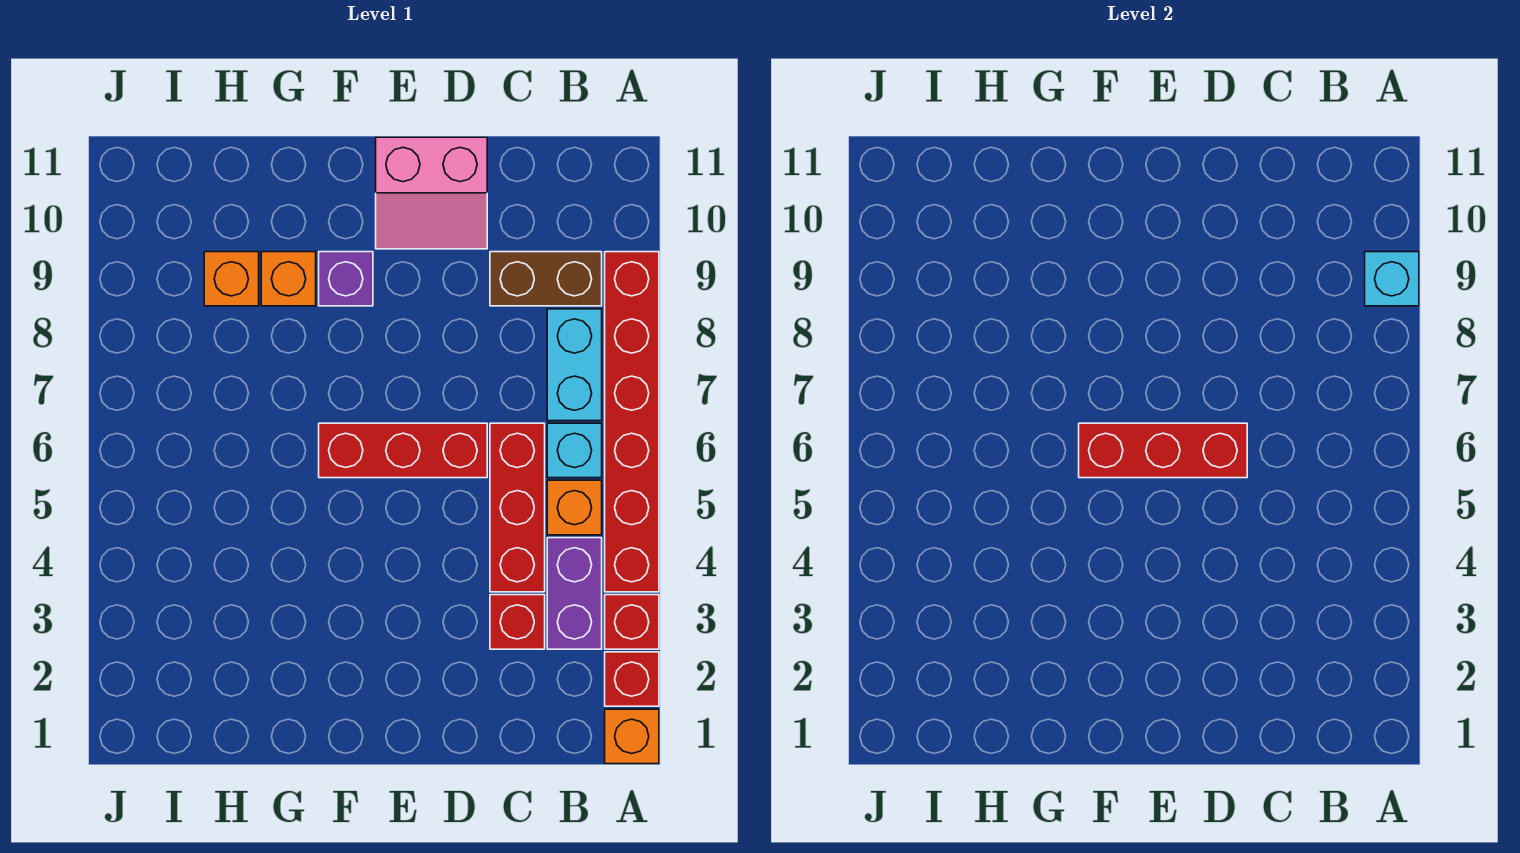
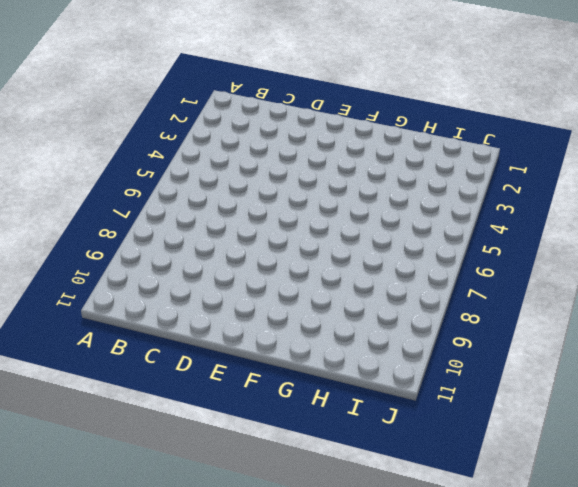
none -> orange 1x1 brick [605,709,659,764]
none -> red 1x1 brick [605,652,659,706]
none -> red 1x1 brick [605,595,659,649]

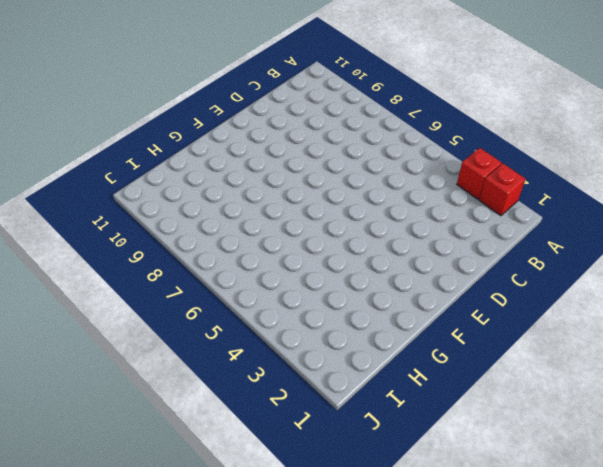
none -> orange 1x1 brick [605,709,659,764]
none -> red 1x6 brick [605,252,659,592]
none -> purple 1x2 brick [547,538,602,649]

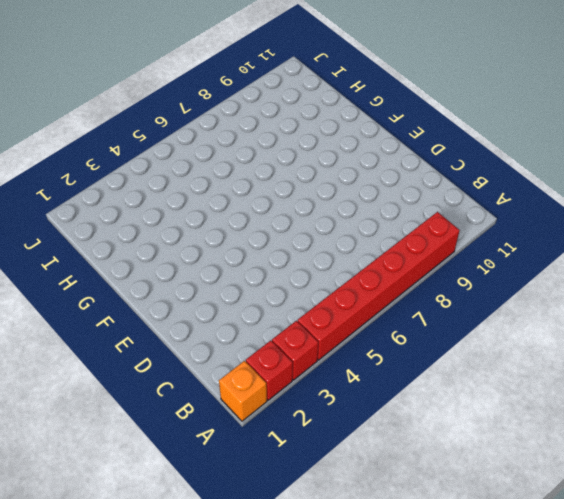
none -> purple 1x2 brick [547,538,602,649]
none -> orange 1x1 brick [547,480,602,535]
none -> cyan 1x1 brick [547,423,602,478]

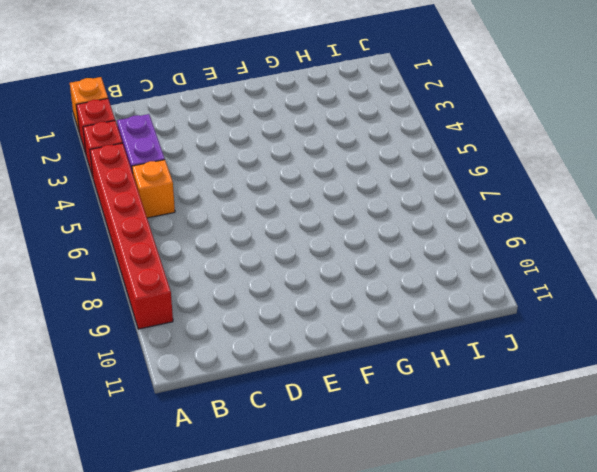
none -> cyan 1x1 brick [547,423,602,478]
none -> cyan 1x2 brick [547,309,602,421]
none -> brown 1x2 brick [490,252,602,306]

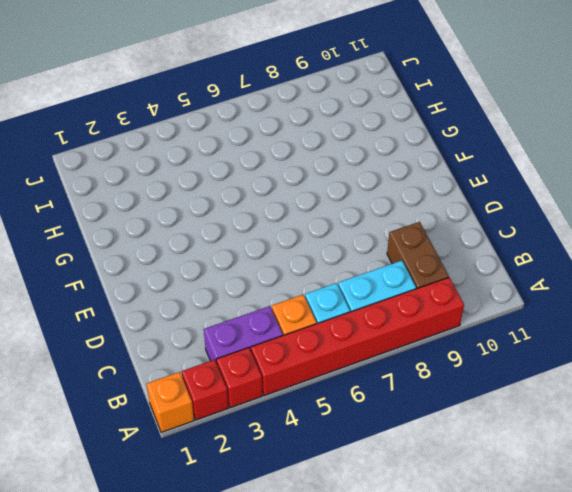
none -> red 1x1 brick [490,595,545,649]
none -> red 1x3 brick [490,423,545,592]
none -> red 1x3 brick [319,423,487,478]

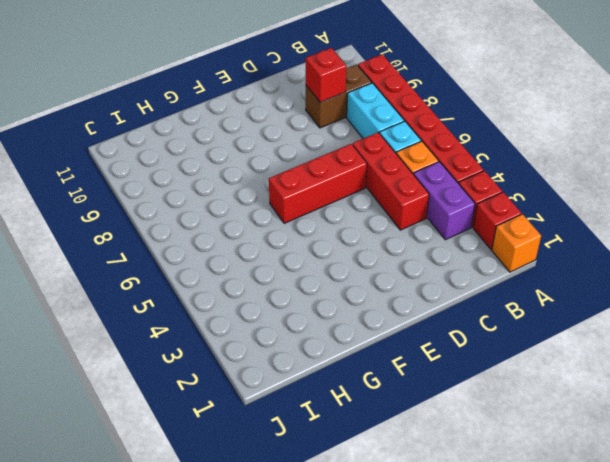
red 1x1 brick [306,48,346,102] -> red 1x1 brick moved to [490,595,545,649]
none -> pink 2x2 slope [376,137,487,249]
none -> purple 1x1 brick [319,252,373,306]
none -> orange 1x1 brick [261,252,316,306]

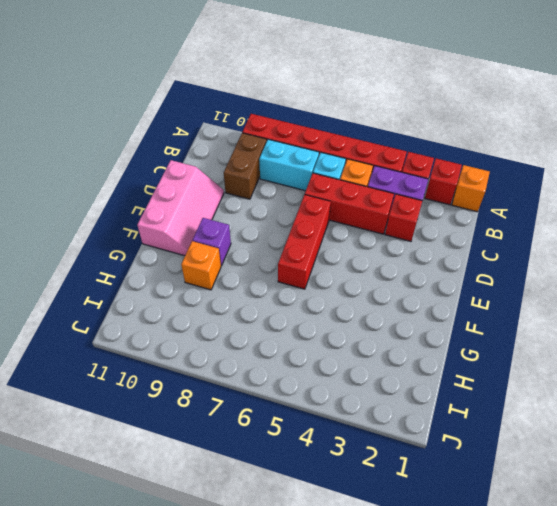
pink 2x3 slope [137,160,224,256] -> pink 2x2 slope [376,137,487,249]
none -> orange 1x1 brick [204,252,259,306]
none -> cyan 1x1 brick [1365,252,1419,306]
none -> red 1x3 brick [1079,423,1247,478]

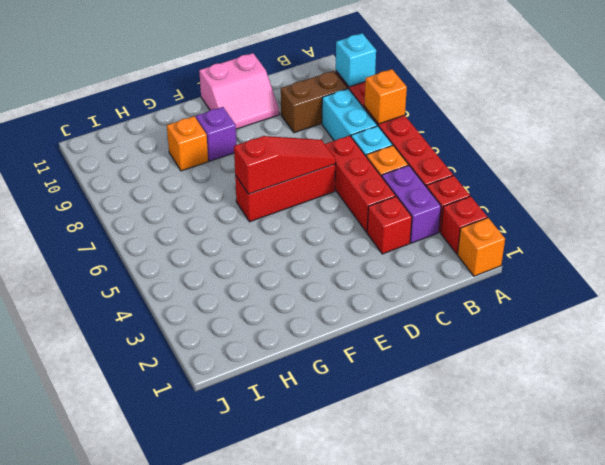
orange 1x1 brick [364,69,407,124] -> orange 1x1 brick moved to [204,252,259,306]
red 1x3 slope [234,136,336,194] -> red 1x3 brick [1079,423,1247,478]

